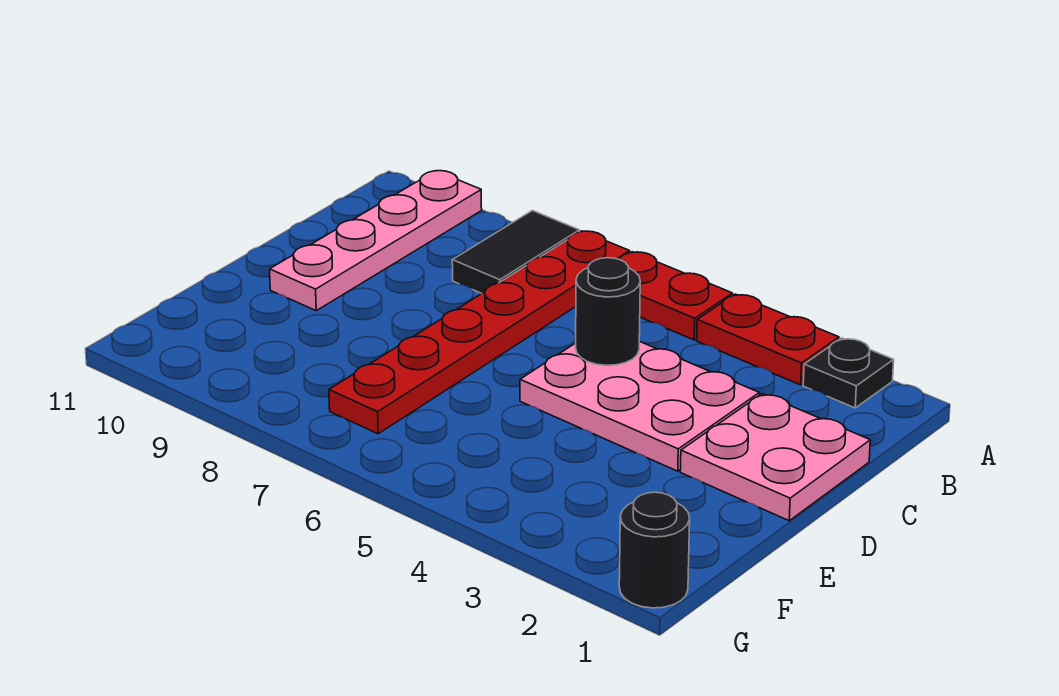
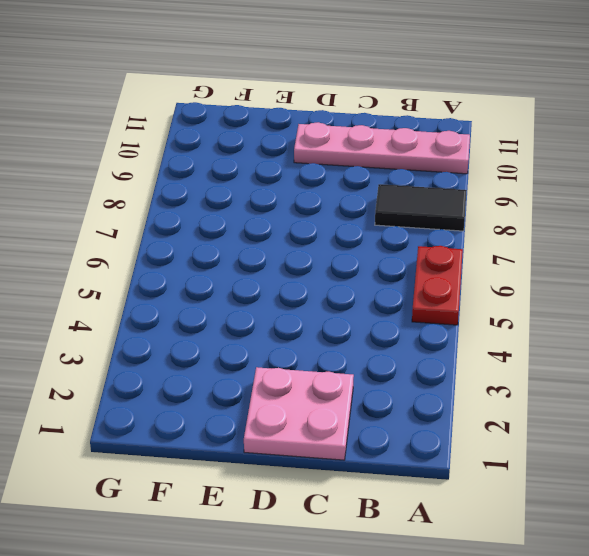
none -> black 1x1 plate [803,338,894,408]
none -> red 1x2 plate [697,294,839,385]

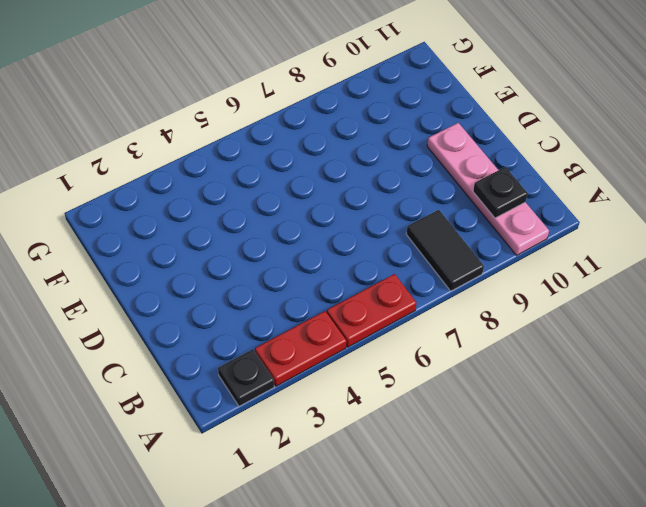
black 1x1 plate [473,167,528,218] -> none
none -> red 1x6 plate [329,231,630,434]
none -> pink 2x2 plate [680,394,870,521]

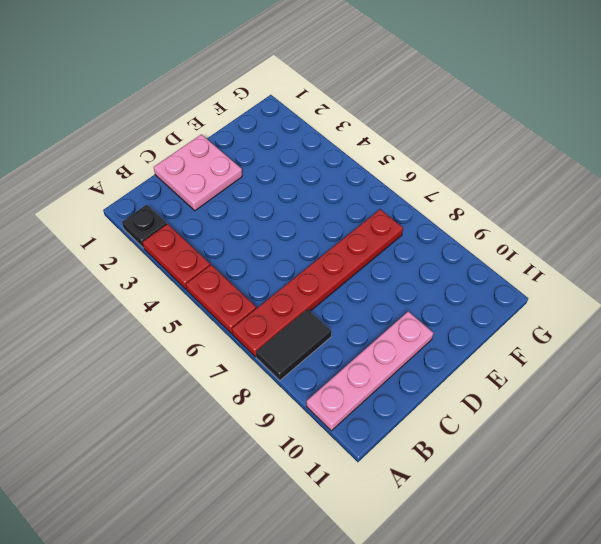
none -> pink 2x3 plate [520,341,759,471]
none -> black 1x1 round brick [619,492,690,608]

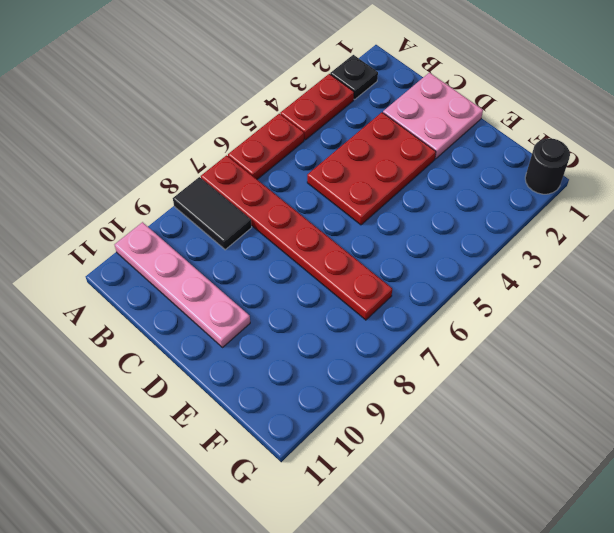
red 2x3 plate [307,112,436,225] -> pink 2x3 plate [520,341,759,471]
none -> black 1x1 round brick [576,258,640,365]

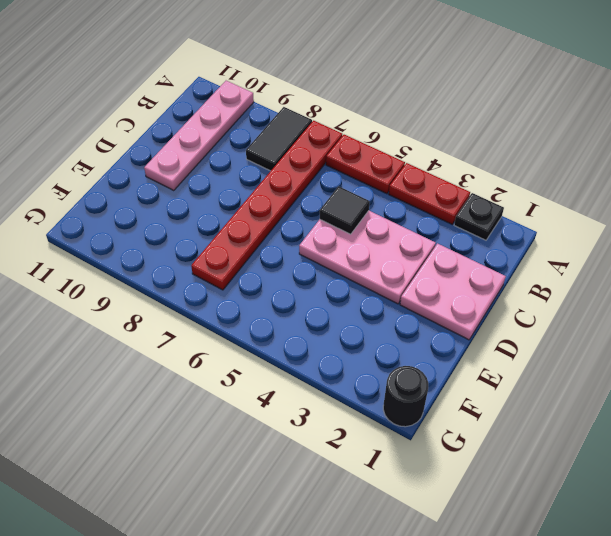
black 1x1 tile [320,186,370,234] -> black 1x1 round brick [576,258,640,365]

